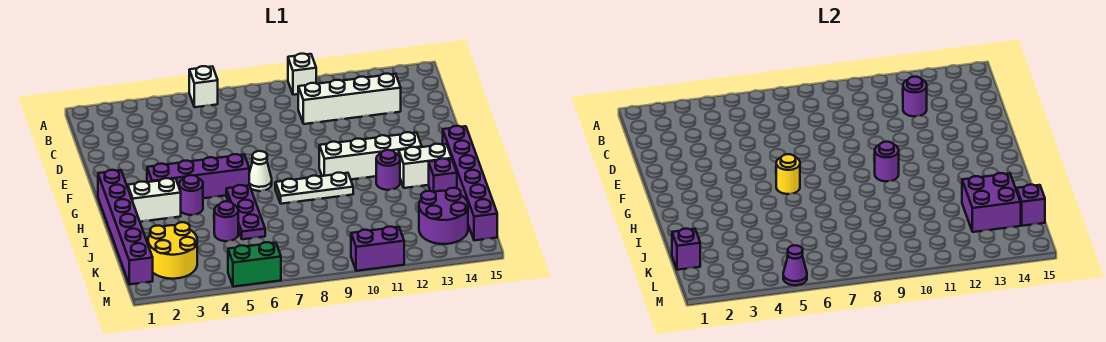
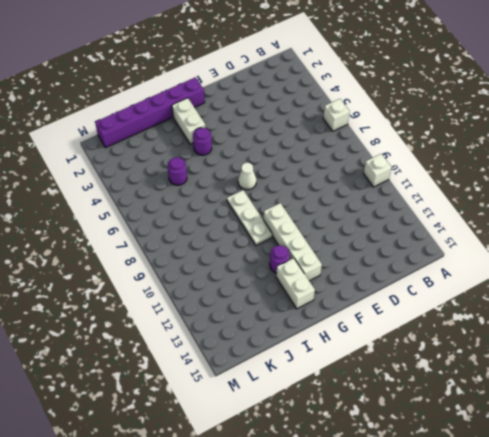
none -> white 1x4 brick [298,74,401,124]
none -> purple 1x4 brick [147,154,249,198]
none -> purple 1x6 brick [443,126,497,240]

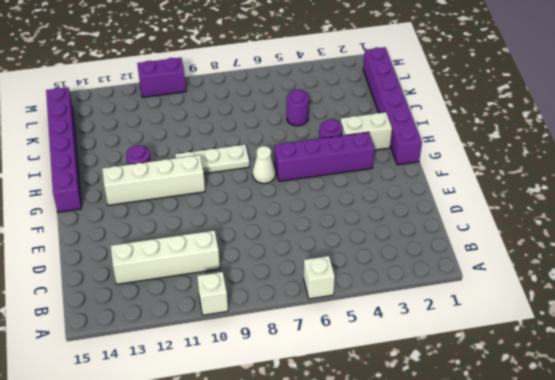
none -> purple 1x3 plate [226,185,265,239]
none -> white 1x2 brick [399,144,452,188]
none -> purple 1x1 brick [429,158,457,192]

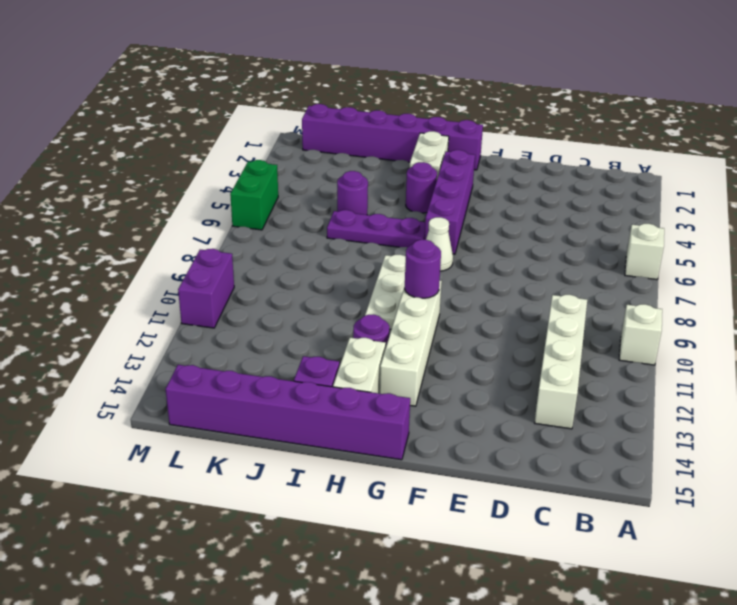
none -> yellow 2x2 round brick [148,222,197,279]
none -> purple 2x2 round brick [419,188,468,244]
none -> purple 1x1 round brick [903,77,927,116]

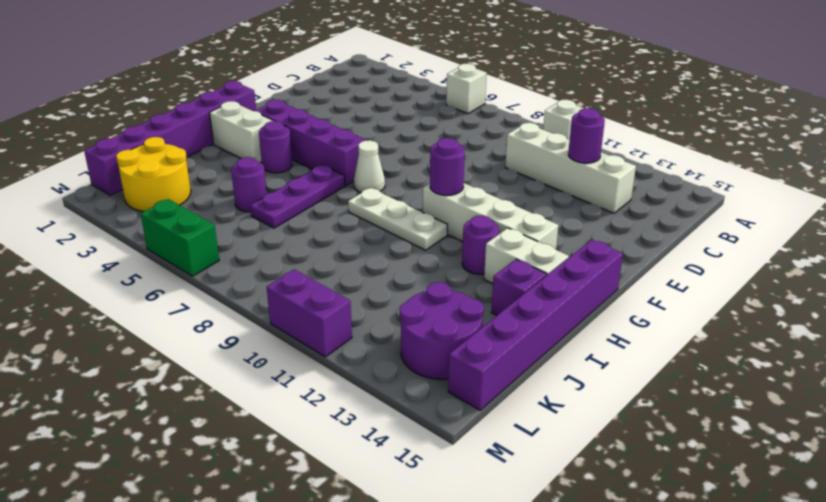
none -> yellow 1x1 round brick [776,154,800,194]
none -> purple 2x2 brick [962,173,1021,232]
none -> purple 1x1 brick [672,229,700,270]

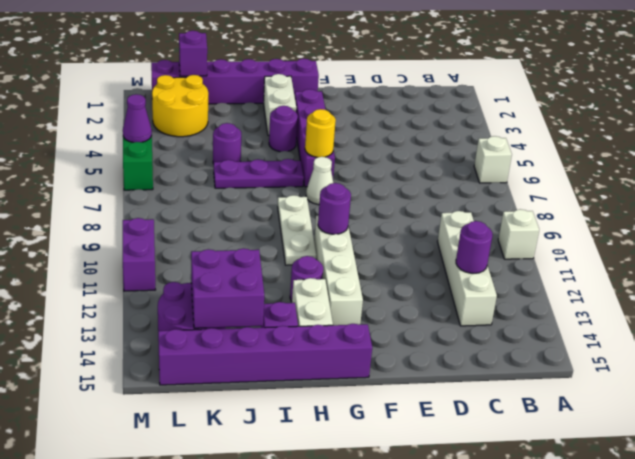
none -> purple 1x1 brick [1017,185,1045,226]

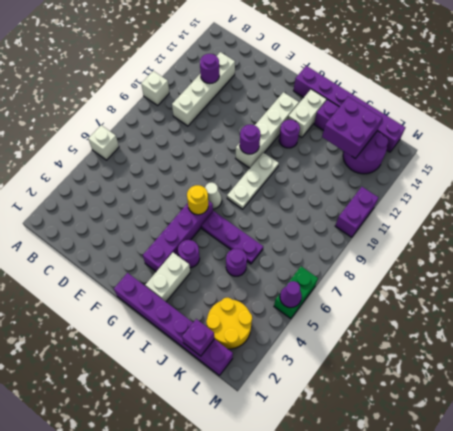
none -> purple 1x1 brick [1017,185,1045,226]

